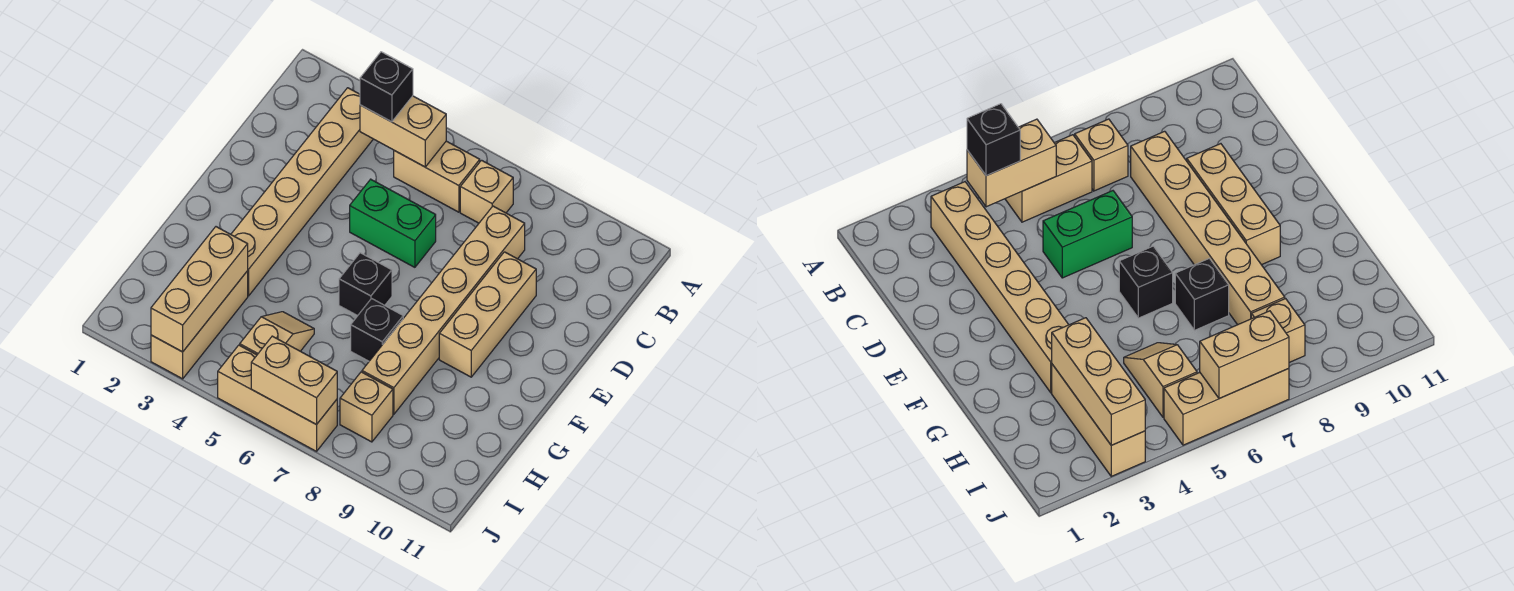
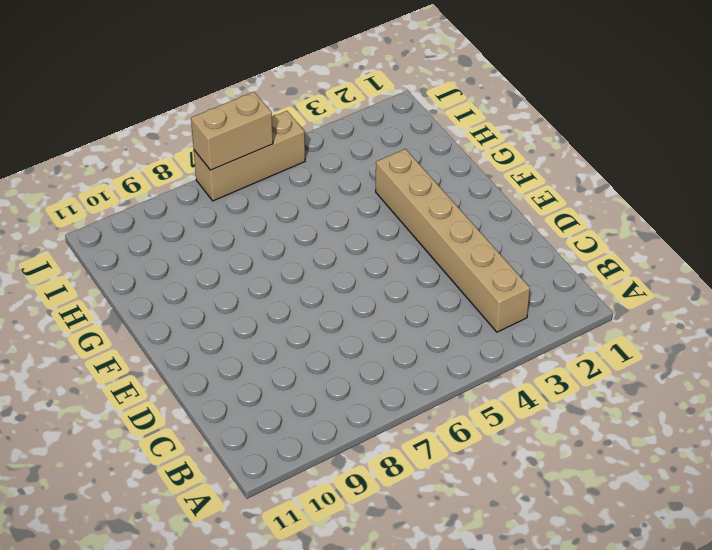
none -> tan 1x2 brick [394,141,480,212]
none -> tan 1x1 brick [460,160,513,223]
none -> tan 1x6 brick [362,206,525,414]

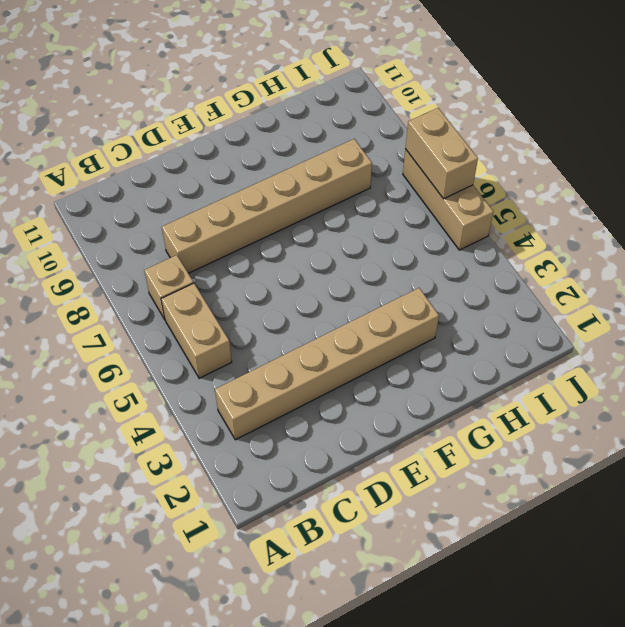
none -> green 1x2 brick [350,179,436,267]
none -> tan 1x3 brick [439,252,536,377]
none -> black 1x1 brick [339,253,392,316]

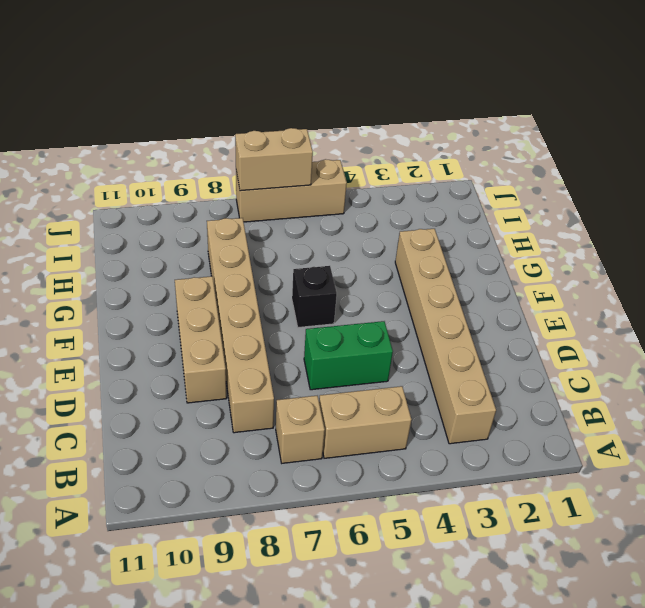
none -> black 1x1 brick [351,299,403,361]
none -> tan 1x3 brick [151,271,248,379]
none -> tan 1x2 slope [240,312,314,355]

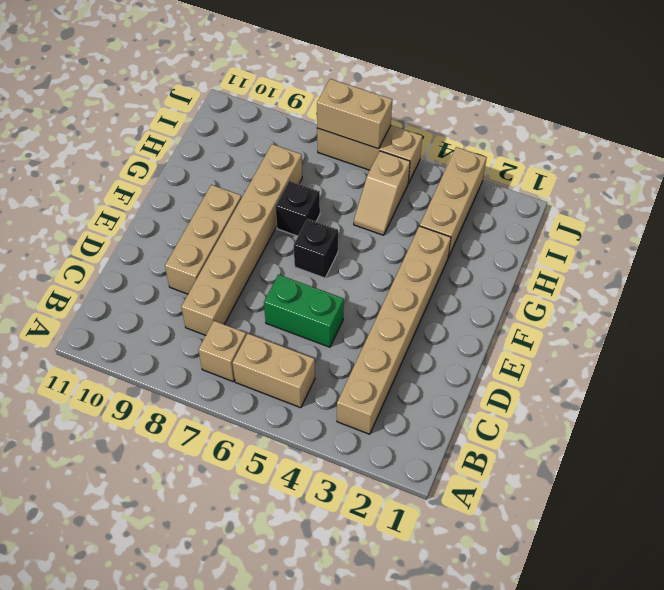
none -> tan 1x1 brick [340,372,393,442]
none -> tan 1x2 brick [360,96,446,167]
none -> tan 1x3 brick [151,227,248,352]

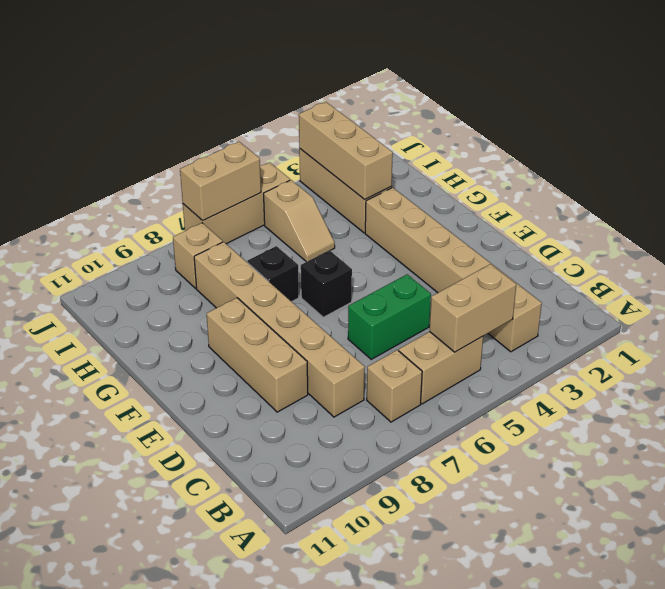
none -> black 1x1 brick [360,52,413,122]

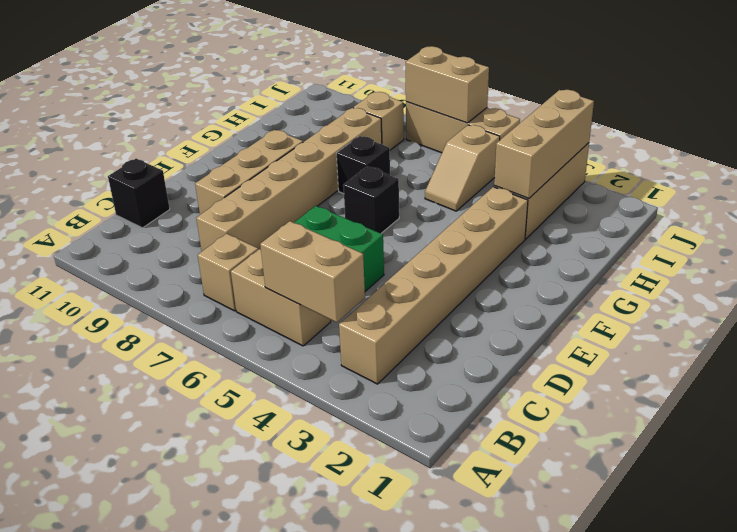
black 1x1 brick [108,159,170,228] -> black 1x1 brick moved to [360,52,413,122]

